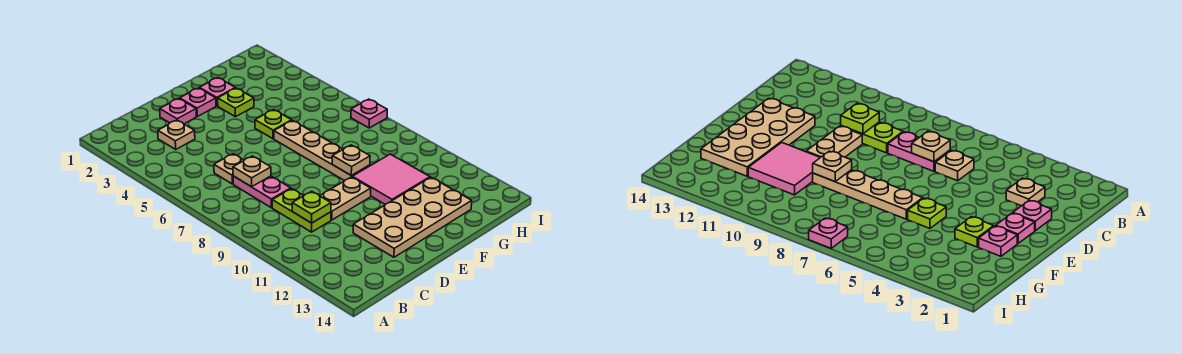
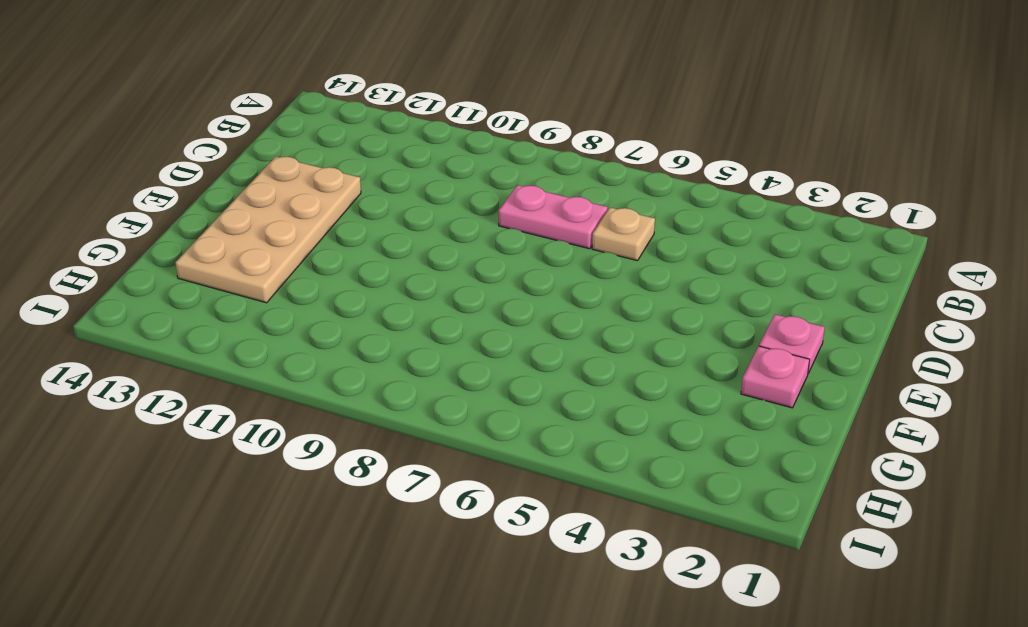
none -> tan 1x1 plate [158,120,195,149]
none -> lime 1x2 plate [272,189,331,232]
none -> pink 1x1 plate [160,99,196,124]

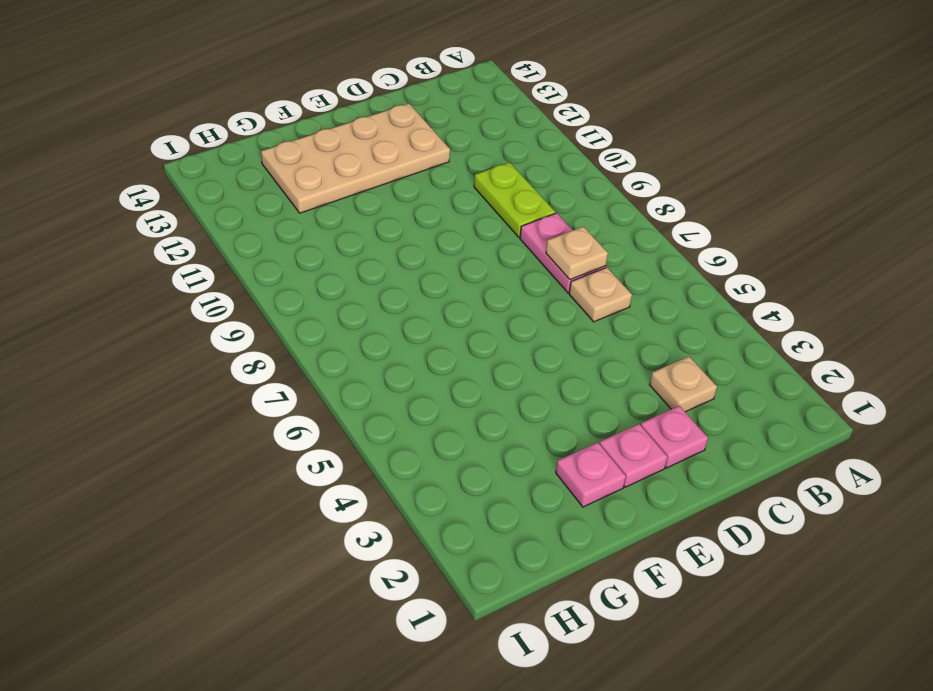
none -> tan 1x2 plate [320,177,371,220]
none -> lime 1x1 plate [218,88,254,117]
none -> lime 1x1 plate [255,110,292,139]

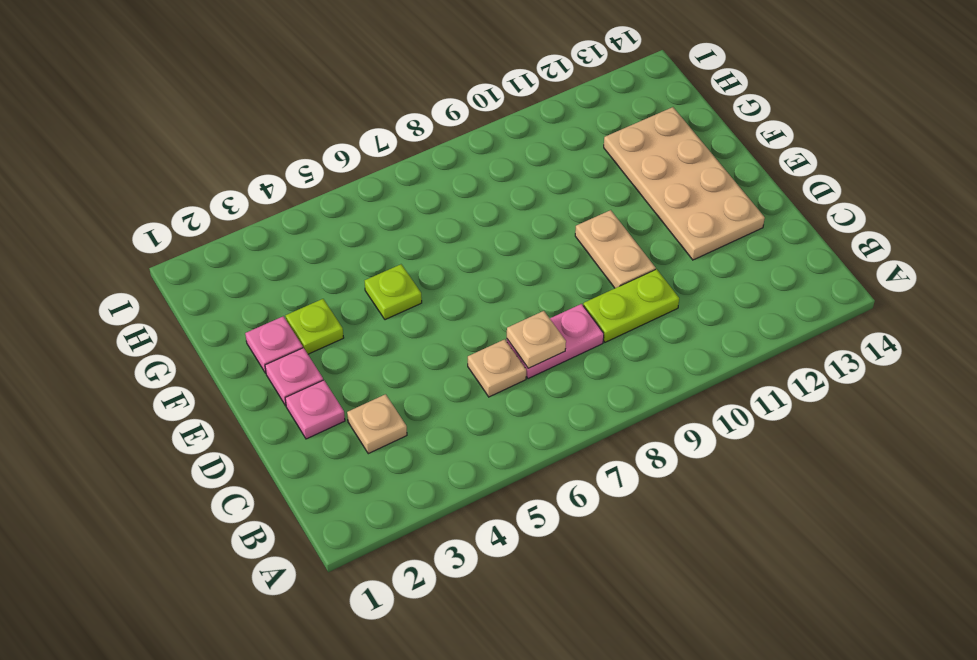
none -> tan 1x4 plate [274,121,370,181]
none -> pink 2x2 tile [352,154,430,205]
none -> pink 1x1 plate [351,99,387,128]

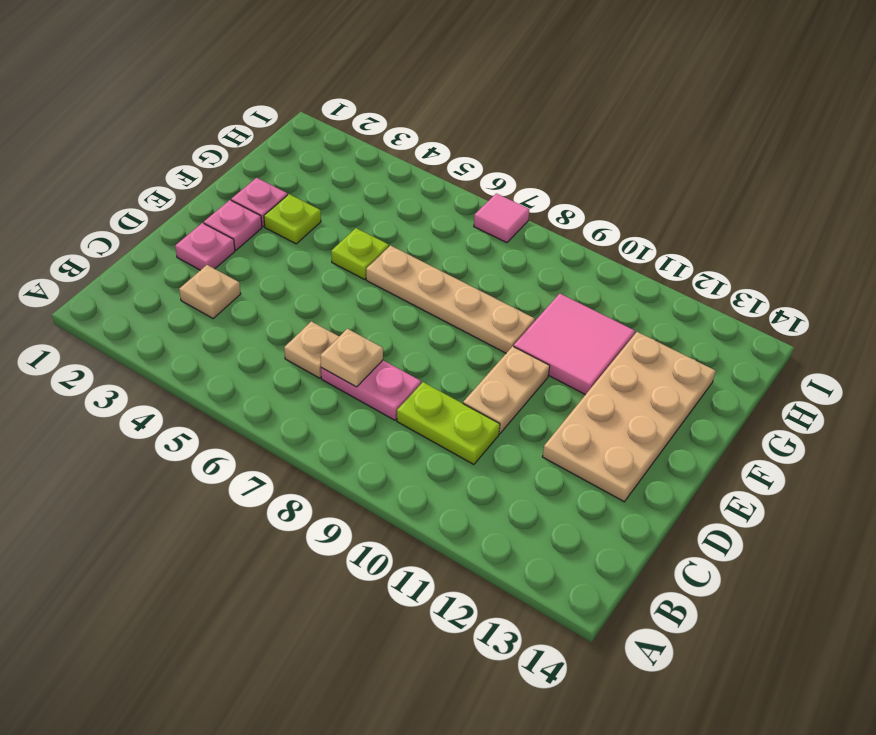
pink 1x1 tile [474,193,529,243] -> pink 1x1 plate [351,99,387,128]
none -> lime 1x1 plate [292,191,331,223]
none -> tan 1x1 plate [332,145,370,175]

